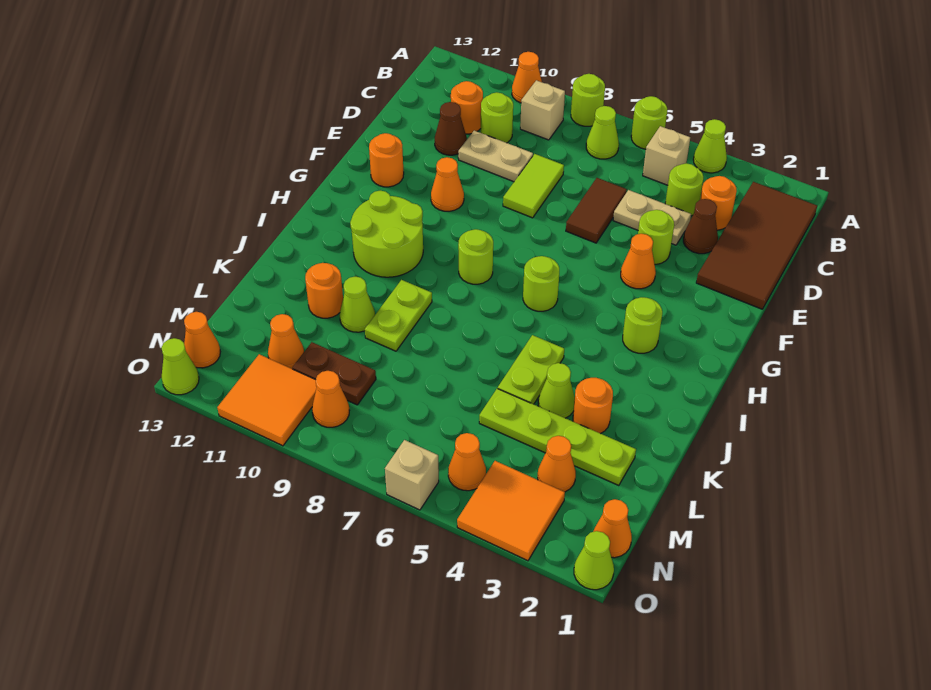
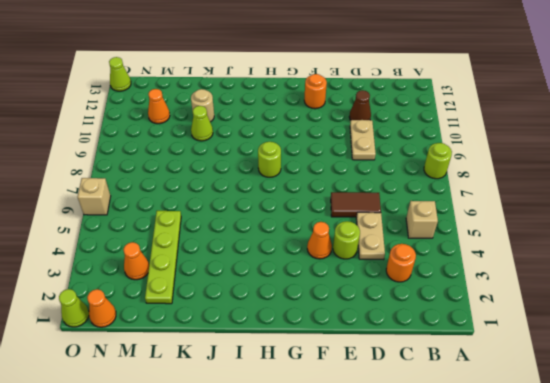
tan 1x1 round brick [191,89,214,122] -> orange 1x1 round brick [305,263,343,318]
none -> lime 1x1 cone [693,119,727,173]
none -> lime 1x1 round brick [631,96,667,149]
none -> orange 1x1 cone [512,52,542,103]
none -> brown 2x4 tile [696,182,817,309]

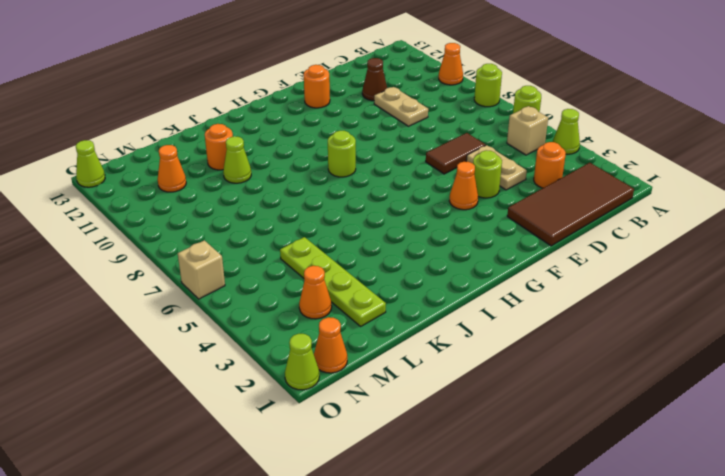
none -> lime 1x1 cone [586,106,619,159]
none -> tan 1x1 brick [520,80,565,140]
none -> lime 1x1 round brick [665,163,703,216]
none -> lime 1x1 round brick [481,92,513,143]

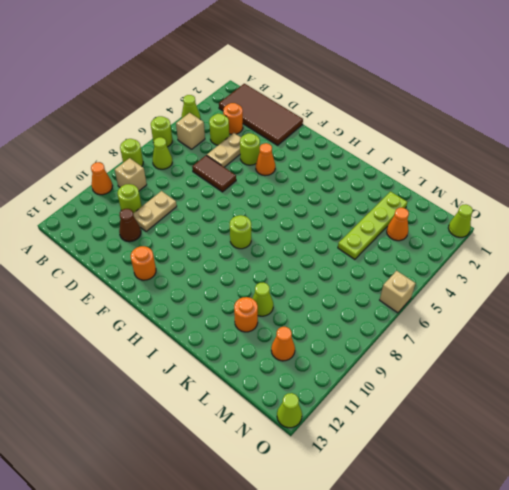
none -> orange 1x1 round brick [451,81,483,134]
none -> brown 1x1 cone [683,199,718,254]
none -> lime 1x2 tile [503,154,564,218]
none -> orange 1x1 cone [431,157,464,211]

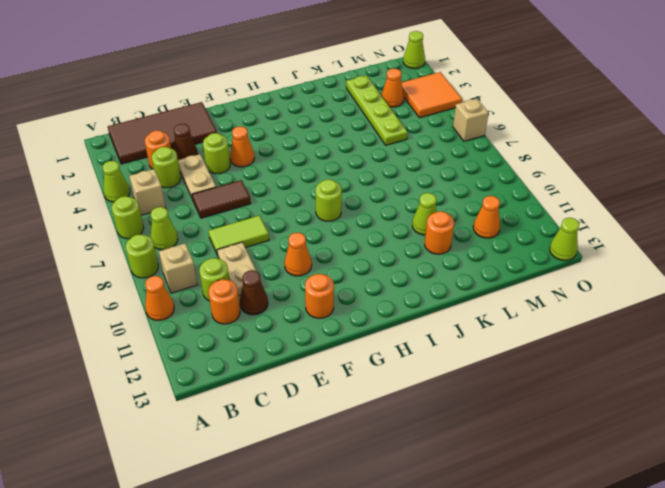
none -> lime 1x1 round brick [623,297,662,353]
none -> lime 1x1 round brick [523,256,559,311]
none -> lime 2x2 round brick [350,191,423,277]
none -> lime 1x2 plate [498,335,564,404]

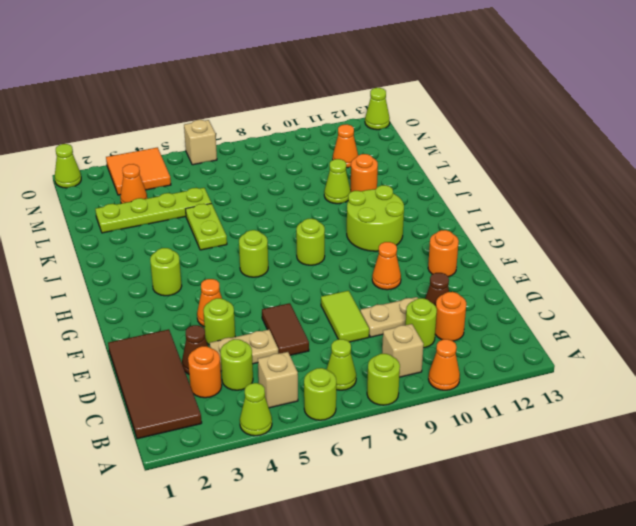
none -> lime 1x2 plate [365,280,432,351]
none -> orange 1x1 round brick [573,378,613,434]
none -> lime 1x1 cone [538,363,575,418]
none -> brown 1x2 plate [292,342,376,405]

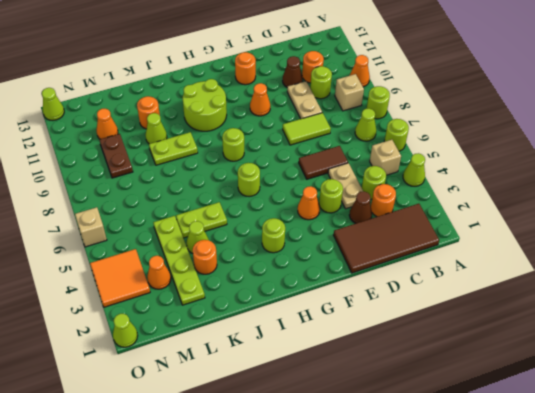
none -> orange 1x1 cone [593,499,632,558]
none -> orange 1x1 cone [448,433,486,491]
none -> orange 1x1 cone [312,371,349,427]
none -> orange 2x2 tile [217,354,317,446]

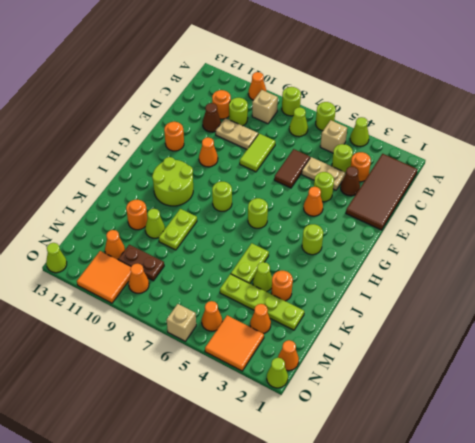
none -> orange 1x1 cone [184,312,220,368]

